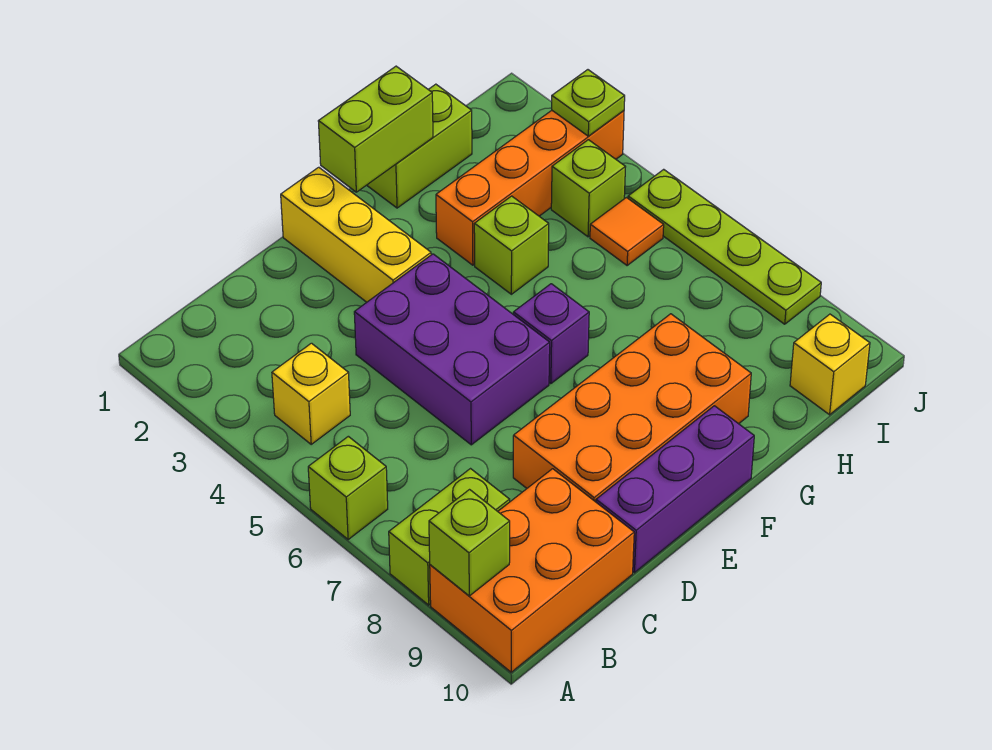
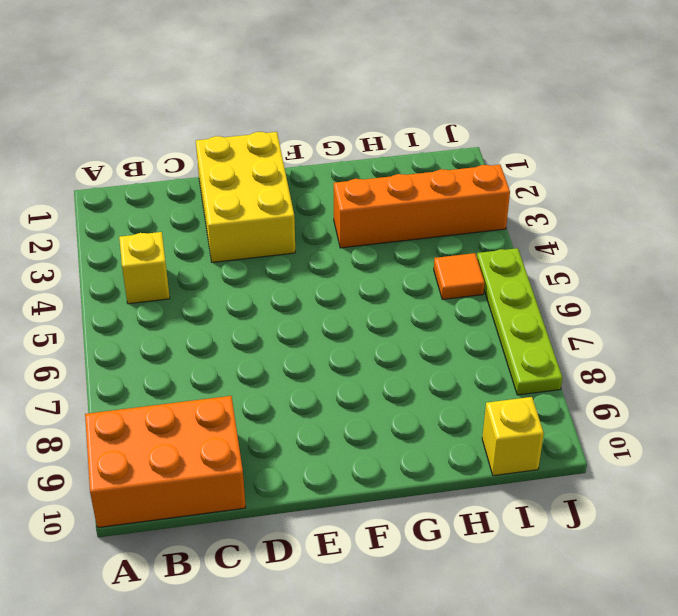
yellow 2x3 brick [196,132,295,262] -> yellow 1x3 brick [281,167,431,302]
none -> lime 1x1 brick [308,436,388,540]
none -> lime 1x2 brick [389,469,510,605]
none -> purple 2x3 brick [354,254,550,445]

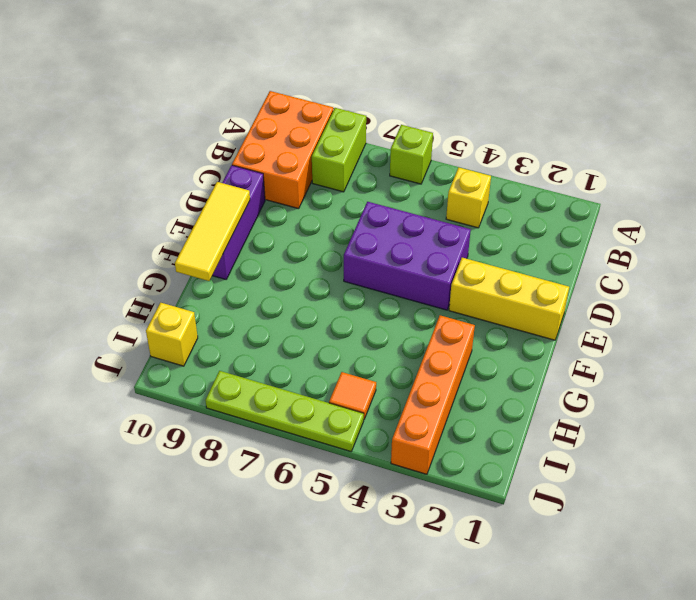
yellow 1x3 tile [175,182,250,281] -> none
none -> orange 2x4 brick [513,314,751,502]
none -> purple 1x1 brick [513,284,589,384]
none -> lime 1x2 brick [367,84,472,208]

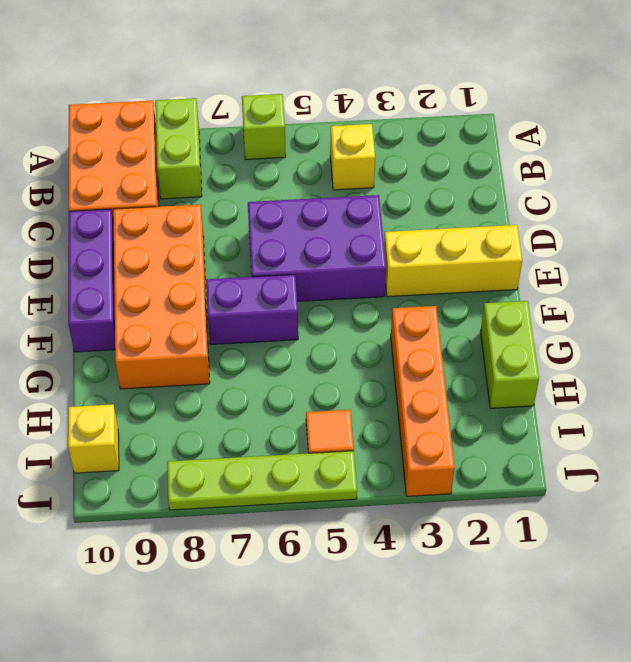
purple 1x2 brick [206,275,298,345] -> purple 1x1 brick [513,284,589,384]
none -> lime 1x1 brick [474,196,549,294]
none -> lime 1x1 brick [551,140,625,237]
none -> lime 1x1 brick [429,490,510,596]

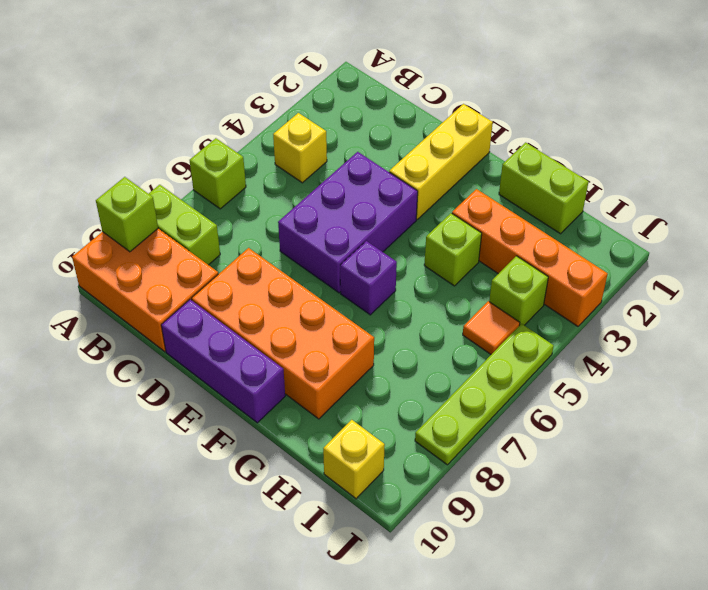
none -> lime 1x2 brick [318,66,433,192]
none -> lime 1x1 plate [552,70,625,136]

